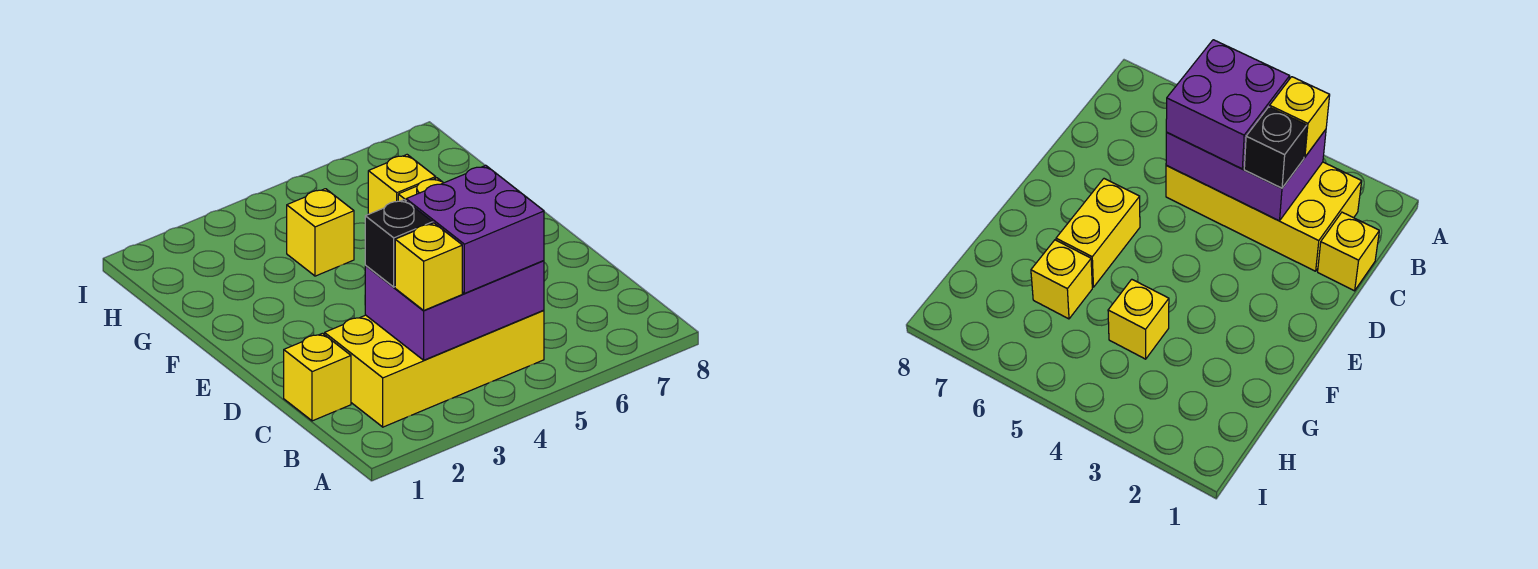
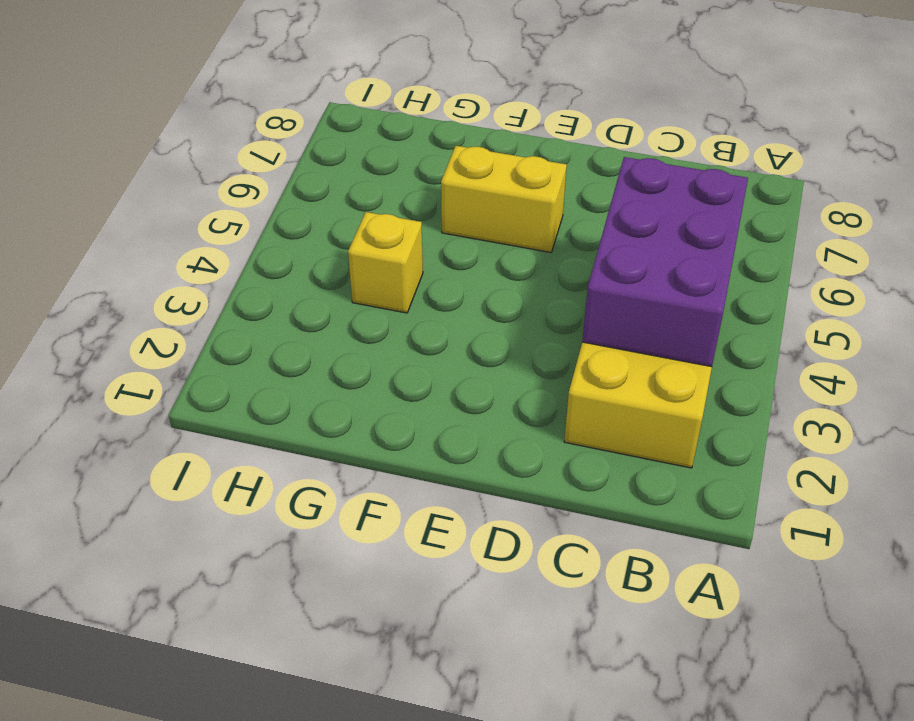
none -> yellow 1x1 brick [284,333,351,421]
none -> yellow 1x1 brick [368,155,436,214]

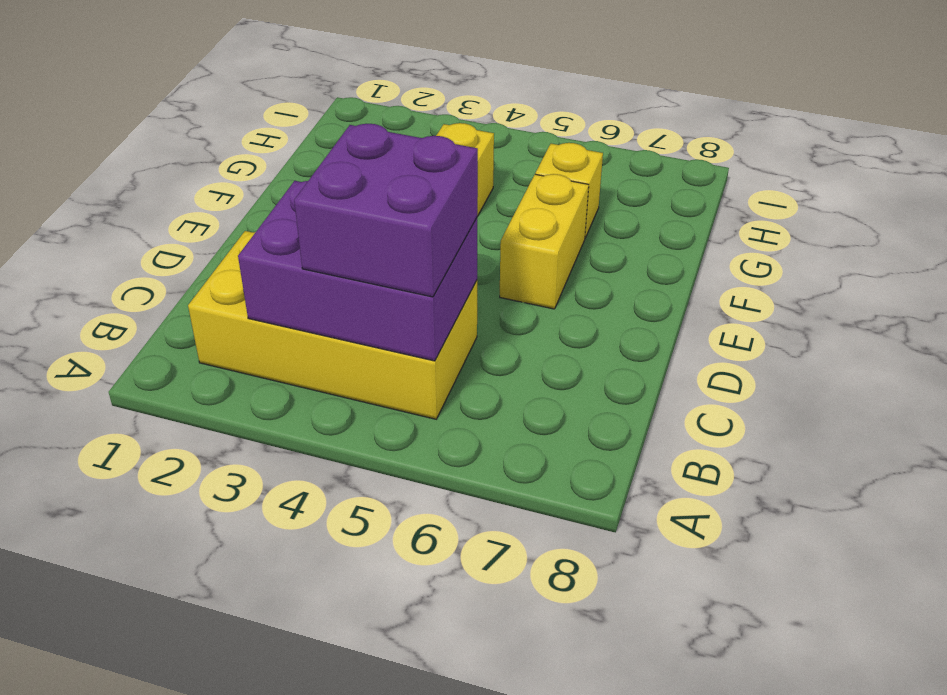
none -> yellow 1x1 brick [284,333,351,421]
none -> yellow 1x1 brick [395,223,462,311]

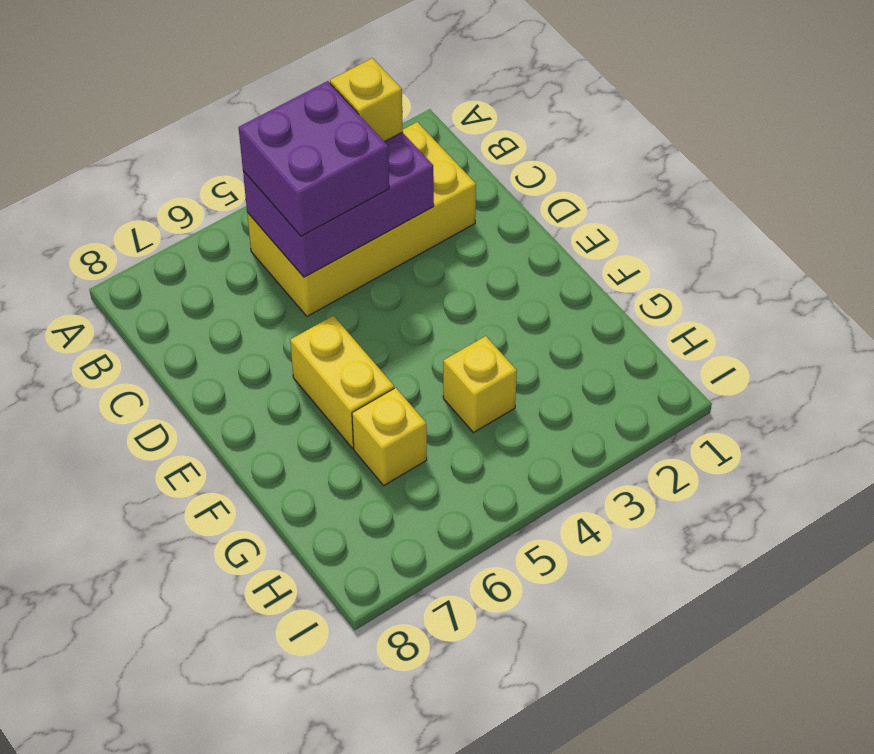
none -> yellow 1x1 brick [284,333,351,421]
none -> black 1x1 brick [365,200,433,287]

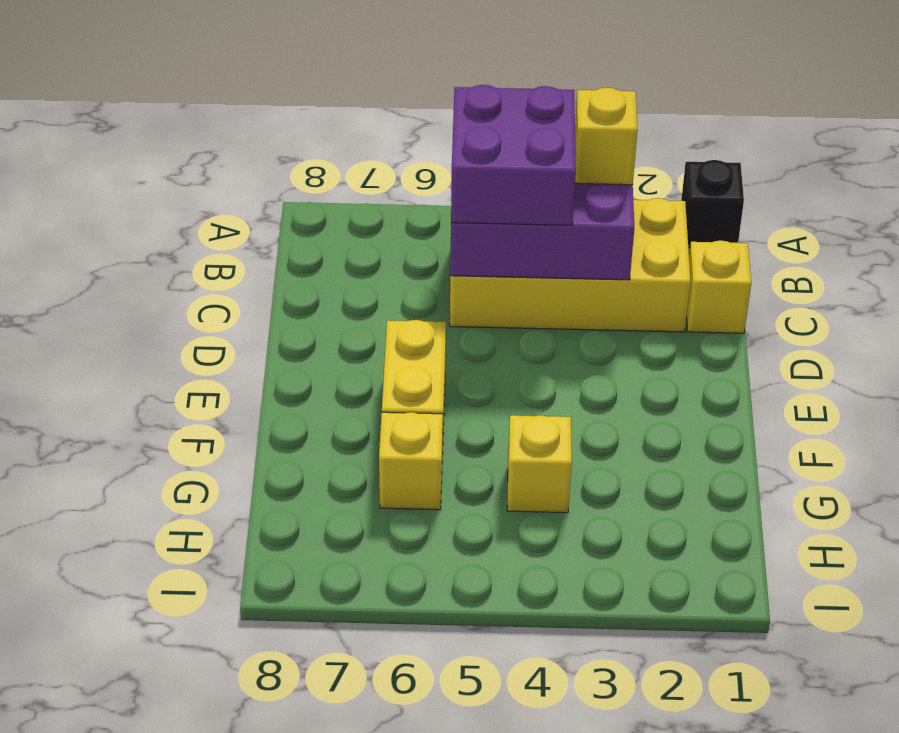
black 1x1 brick [681,160,744,249] -> black 1x1 brick moved to [365,200,433,287]

